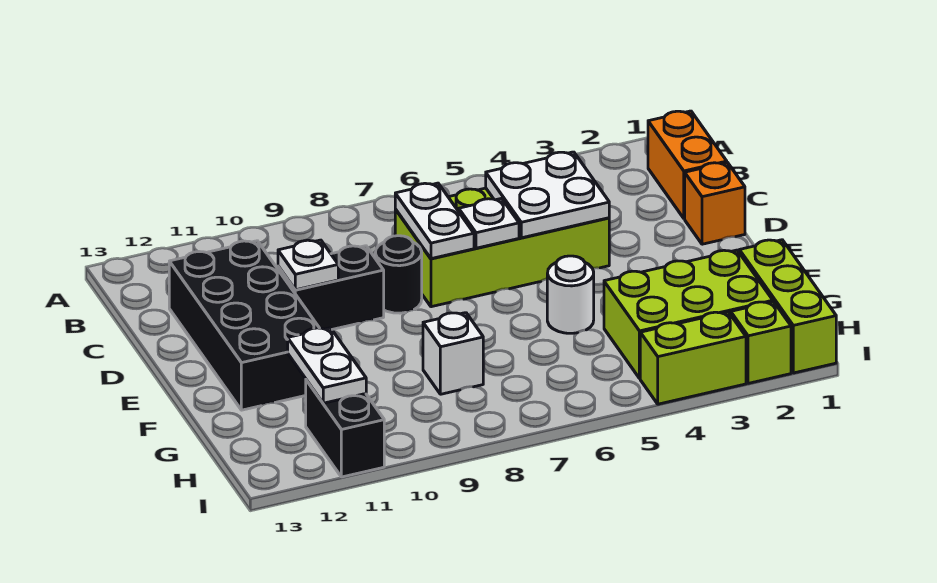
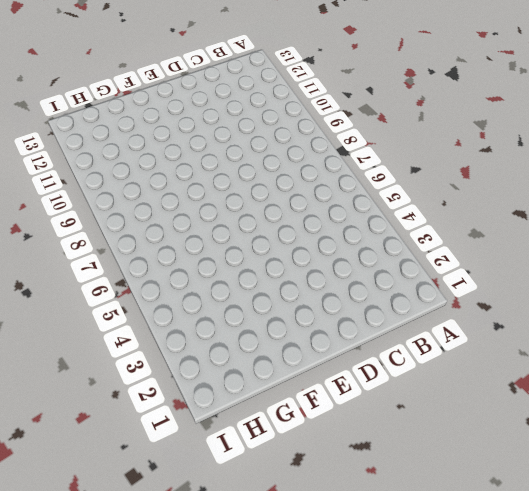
none -> orange 1x2 brick [648,111,727,218]
none -> lime 2x4 brick [395,188,609,307]
none -> black 2x4 brick [169,241,319,410]

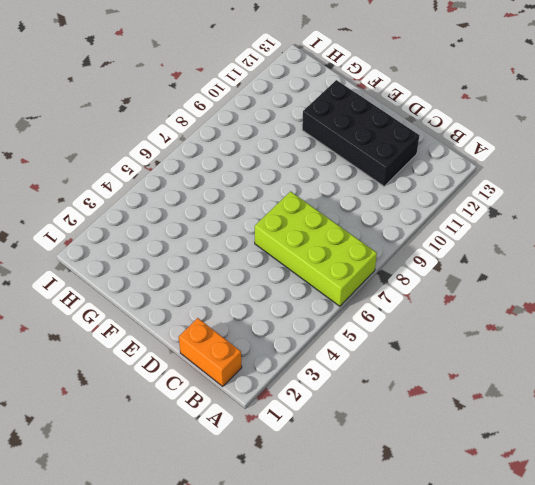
lime 2x4 brick [255,192,377,306] -> lime 2x4 brick turned to [395,188,609,307]
none -> orange 1x1 brick [685,163,745,244]
none -> black 1x1 round brick [375,236,422,313]
none -> black 1x2 brick [278,246,384,329]

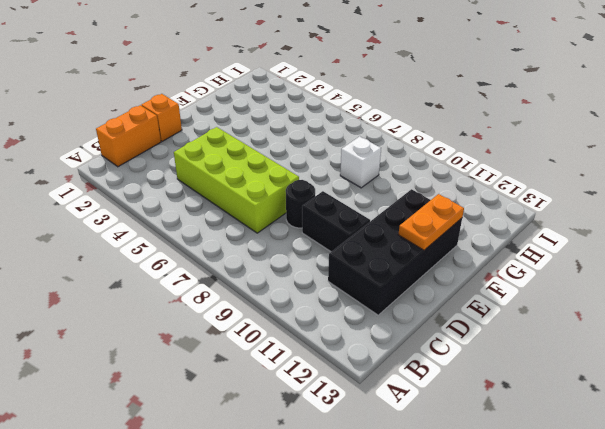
orange 1x2 plate [398,194,464,250] -> none
none -> white 1x1 round brick [547,256,594,333]
none -> lime 1x3 brick [739,240,836,373]
none -> lime 2x3 brick [604,250,773,378]

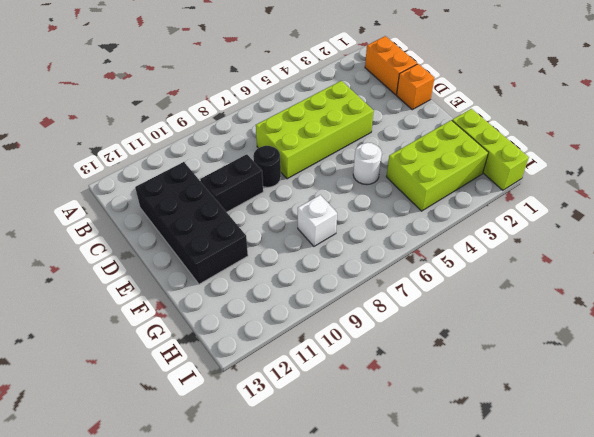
none -> black 1x2 brick [306,380,384,477]
none -> lime 1x1 brick [731,302,791,383]
none -> lime 1x2 brick [640,312,746,404]

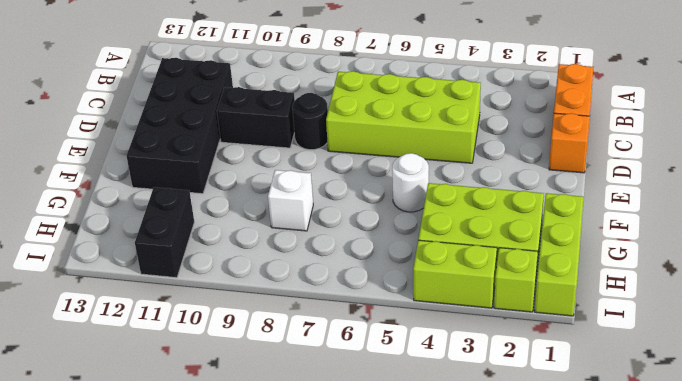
none -> white 2x2 plate [486,152,609,238]
none -> white 1x2 plate [395,183,474,259]
none -> white 1x1 plate [459,199,519,248]

